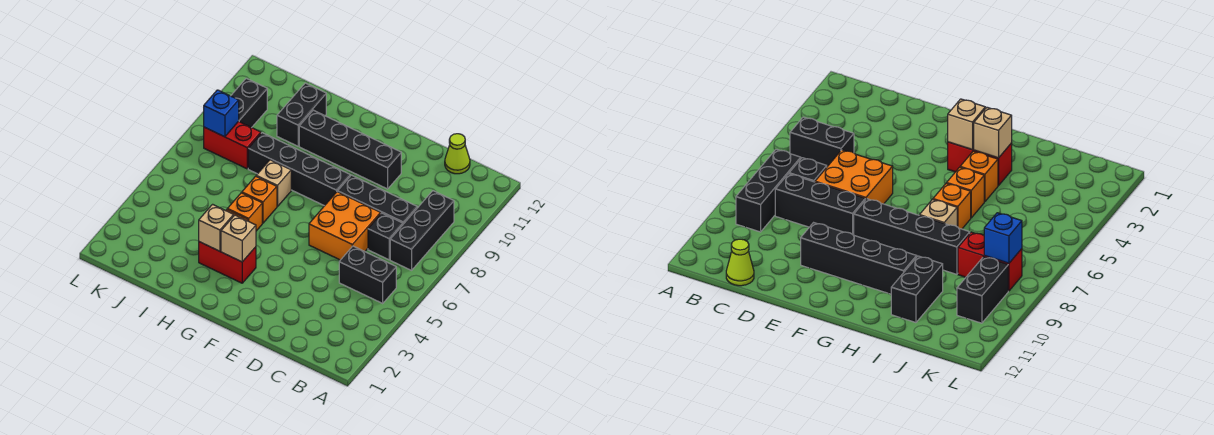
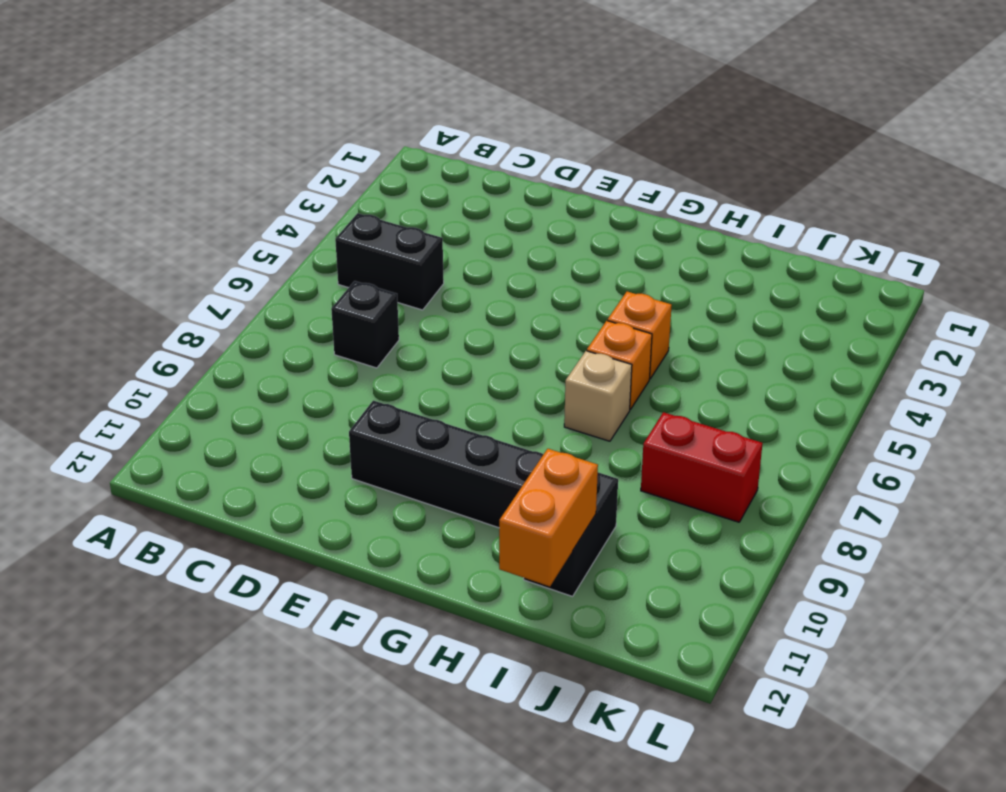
orange 1x2 brick [499,449,598,586] -> none
none -> black 1x3 brick [390,191,454,270]
none -> black 1x3 brick [338,175,417,224]
none -> lime 1x1 cone [445,134,470,174]

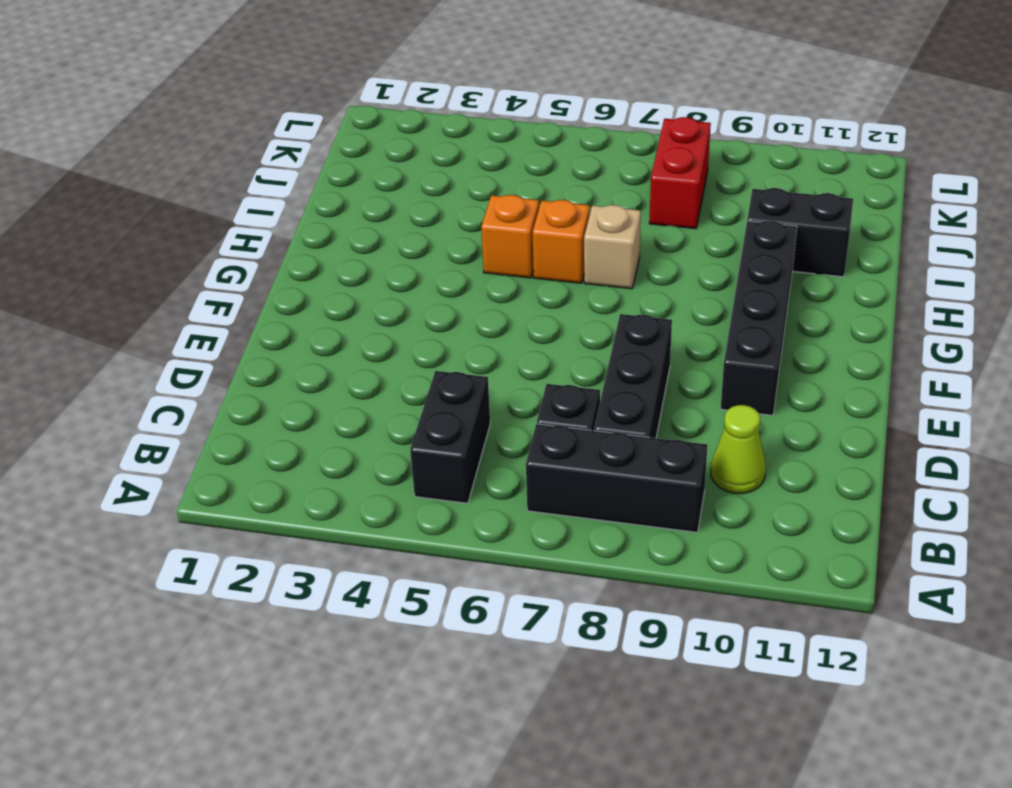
lime 1x1 cone [711,405,766,493] -> lime 1x1 cone moved to [445,134,470,174]
none -> orange 2x2 brick [309,192,381,260]
none -> black 1x4 brick [248,133,350,206]
none -> red 1x2 brick [199,242,256,283]

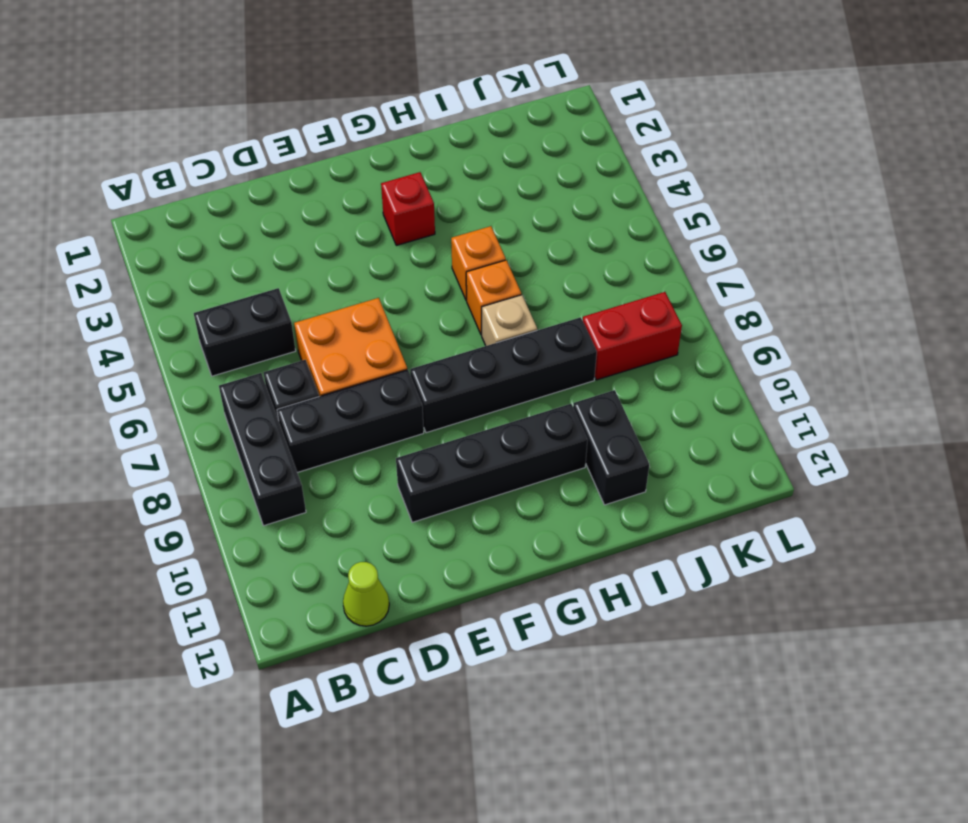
red 1x1 brick [381,172,435,245] -> red 1x2 brick [199,242,256,283]
none -> orange 1x1 brick [960,151,998,202]
none -> black 1x2 brick [231,78,267,128]
none -> tan 1x1 brick [221,215,256,262]

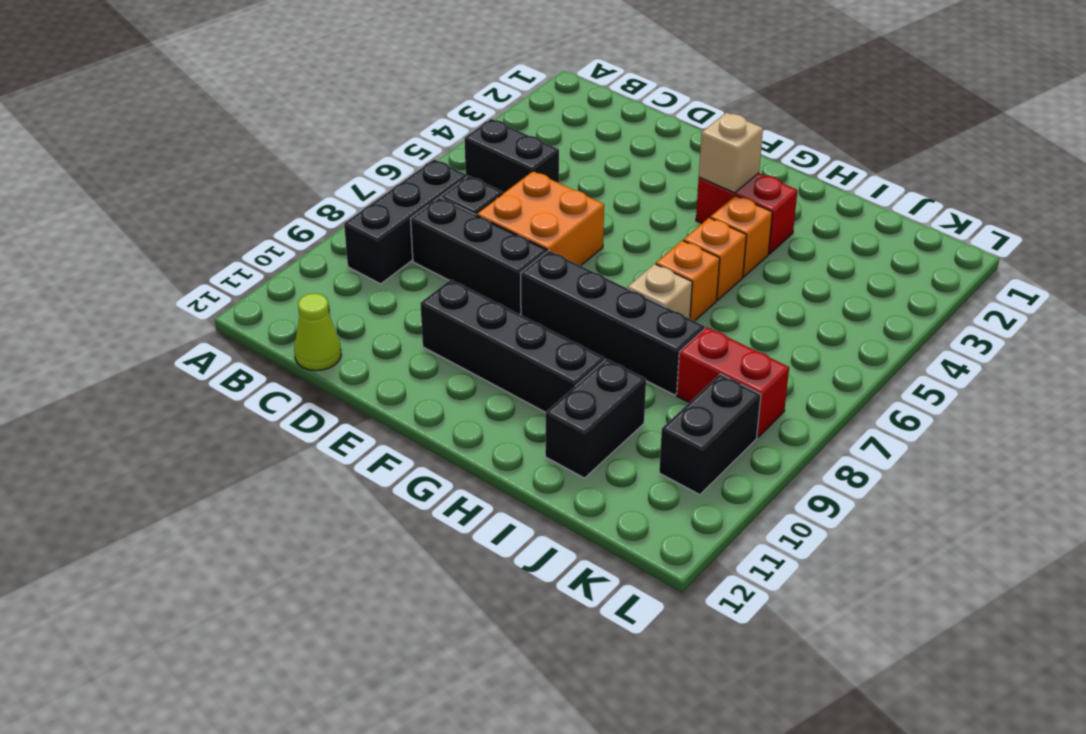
none -> tan 1x1 brick [199,204,234,251]
none -> blue 1x1 brick [204,90,239,137]

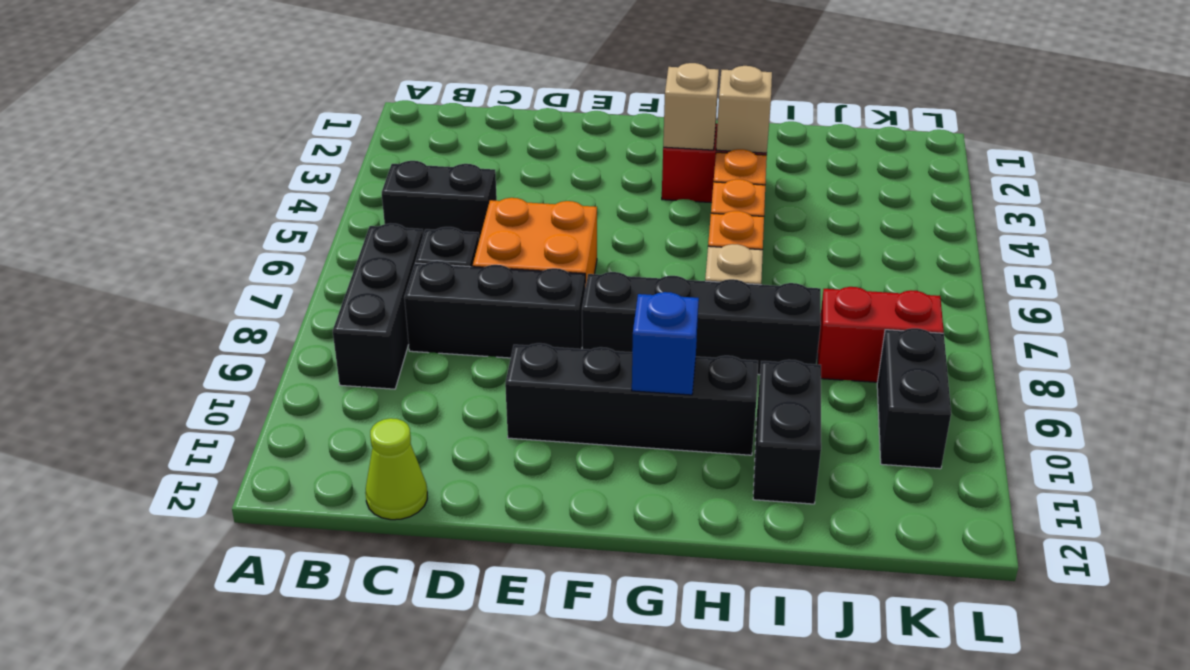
blue 1x1 brick [632,292,699,395] -> blue 1x1 brick moved to [204,90,239,137]

